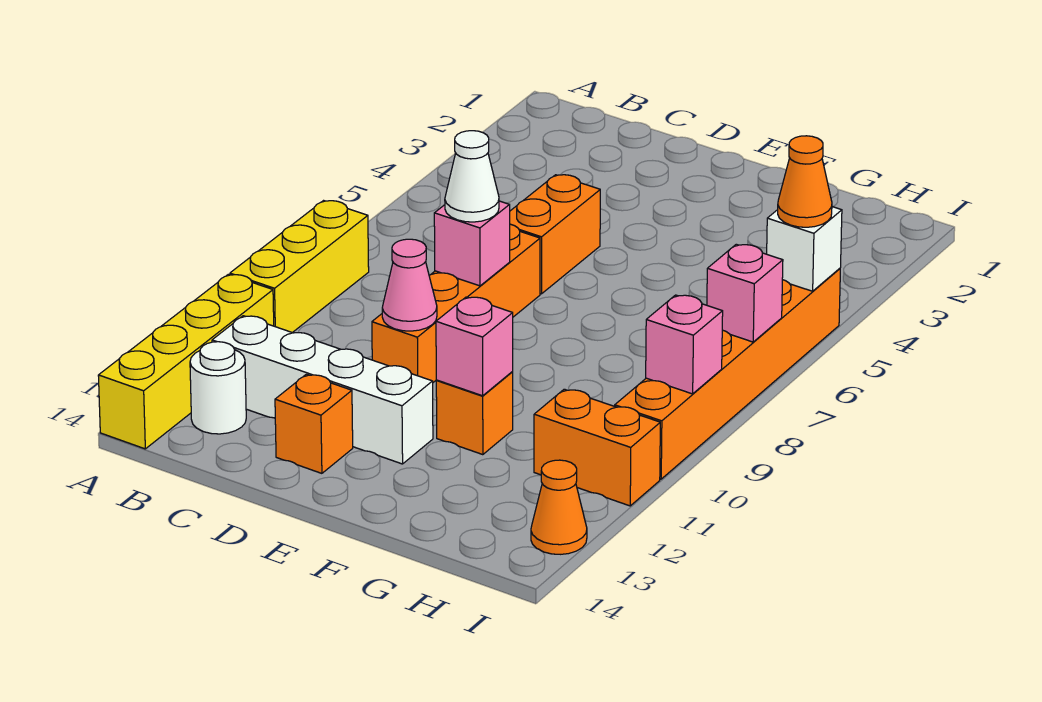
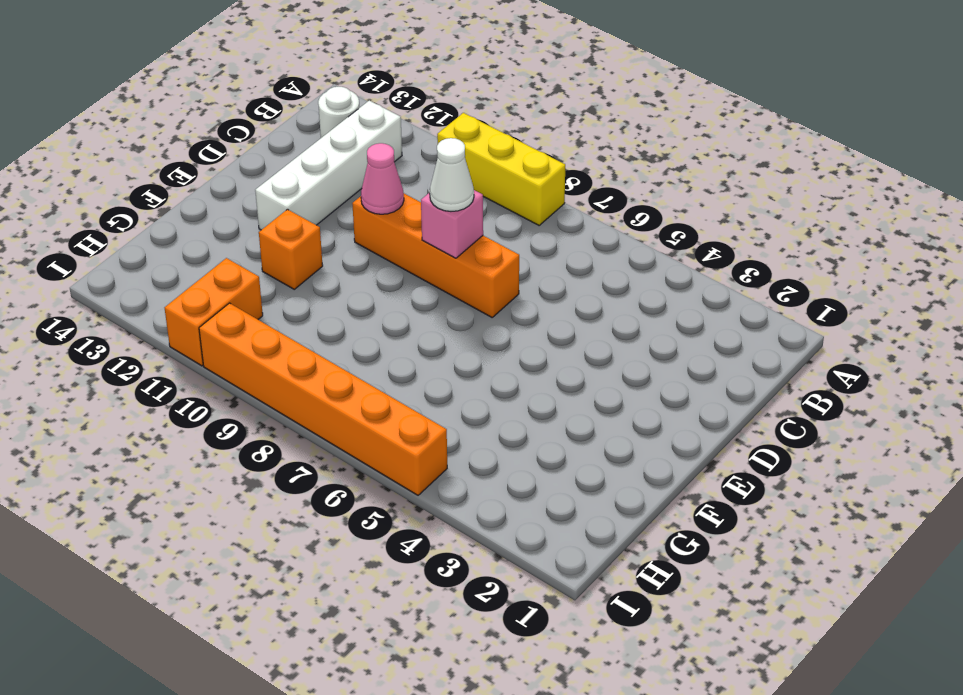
none -> yellow 1x4 brick [98,274,274,449]
none -> orange 1x2 brick [510,175,600,294]
none -> orange 1x1 brick [275,374,353,473]

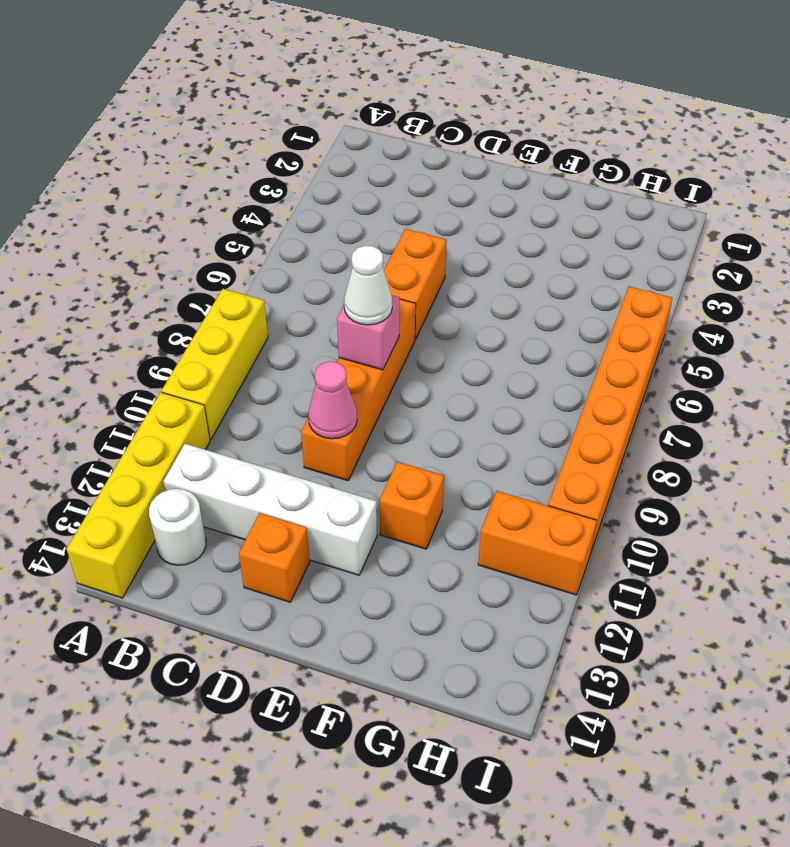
none -> orange 1x1 cone [531,460,587,554]
none -> pink 1x1 brick [436,297,513,396]
none -> white 1x1 brick [767,207,842,291]

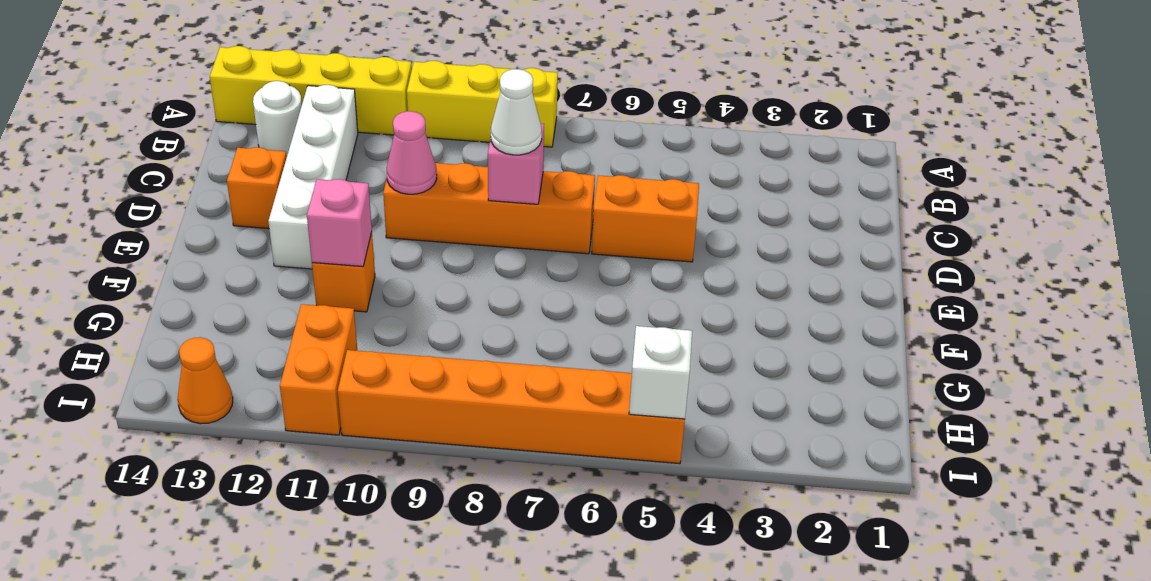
none -> pink 1x1 brick [707,244,783,342]
none -> pink 1x1 brick [646,295,723,394]
none -> orange 1x1 cone [778,136,832,227]

